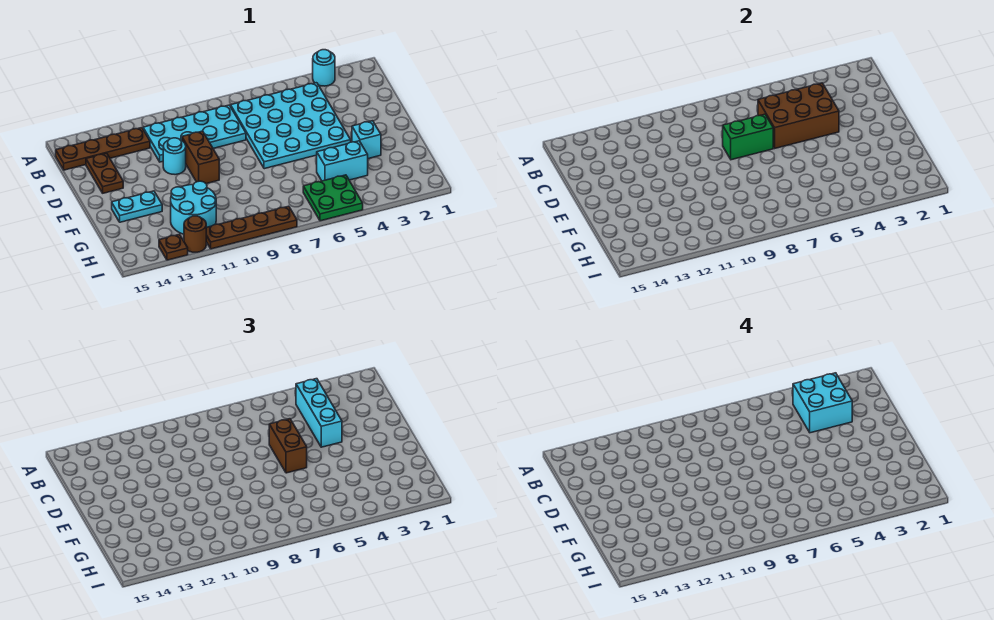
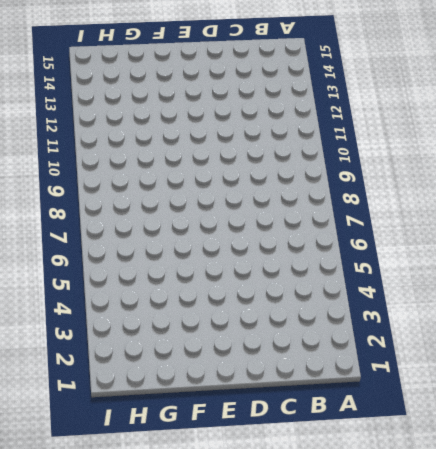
none -> cyan 1x1 round brick [313,50,335,86]
none -> cyan 4x4 plate [231,83,351,169]
none -> cyan 2x4 plate [143,105,246,162]

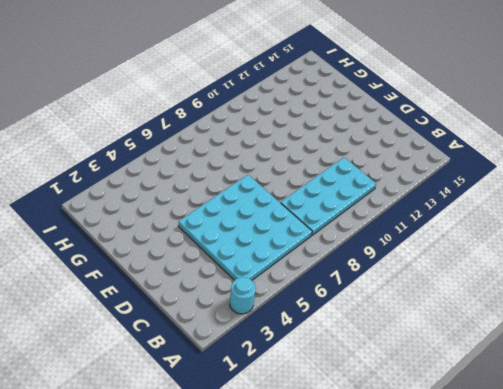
none -> brown 1x4 plate [56,128,150,170]
none -> brown 1x2 plate [86,153,123,193]
none -> brown 1x2 brick [182,131,219,184]

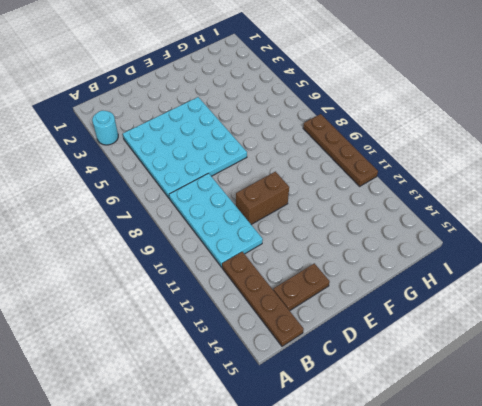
none -> cyan 1x1 round brick [163,138,186,175]
none -> cyan 1x1 brick [352,121,381,159]
none -> cyan 1x2 plate [112,191,162,222]

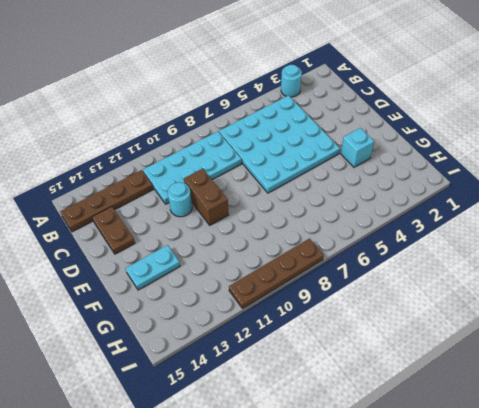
none -> cyan 1x2 brick [317,141,368,181]
none -> cyan 2x2 round brick [171,181,216,234]
none -> green 2x2 plate [303,175,363,221]

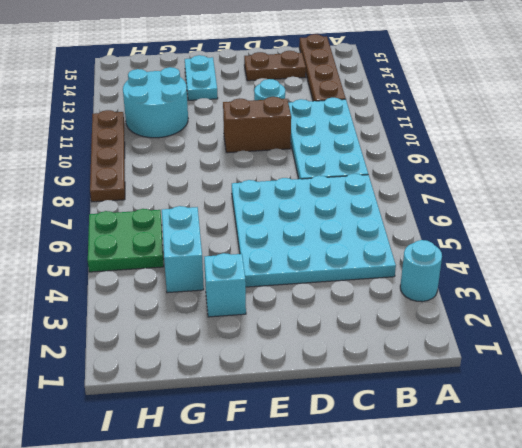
none -> brown 1x1 round brick [184,216,206,252]
none -> brown 1x1 plate [159,234,188,260]
none -> brown 2x3 brick [758,83,839,148]

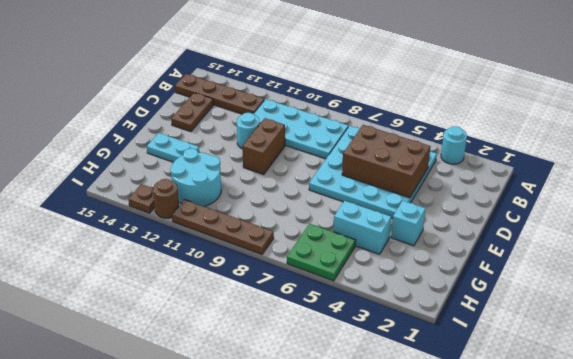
none -> green 1x2 brick [723,114,773,160]
none -> cyan 1x3 brick [296,379,342,447]
none -> brown 1x2 brick [269,419,307,473]

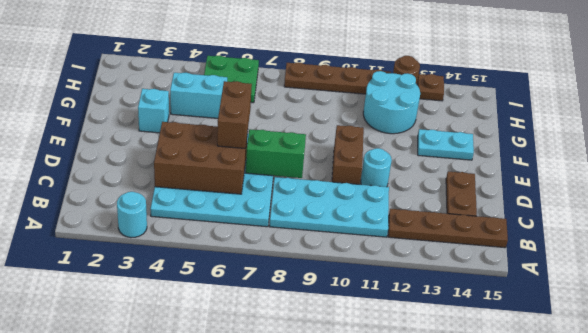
none -> cyan 1x3 brick [296,379,342,447]
none -> cyan 2x2 brick [793,373,852,433]

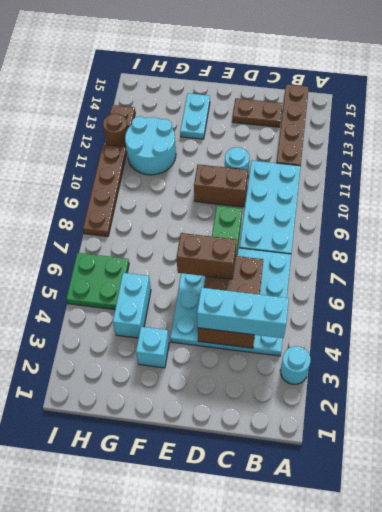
none -> cyan 2x2 brick [793,373,852,433]

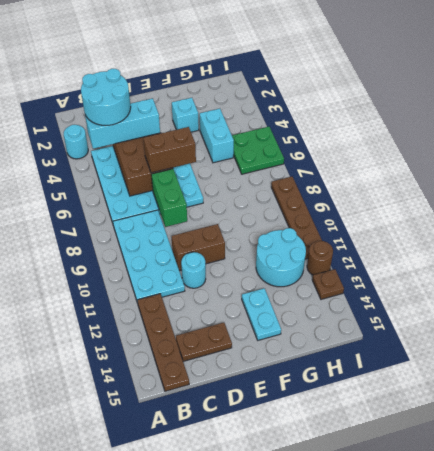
cyan 2x2 round brick [81,69,131,126] -> cyan 2x2 brick [793,373,852,433]

